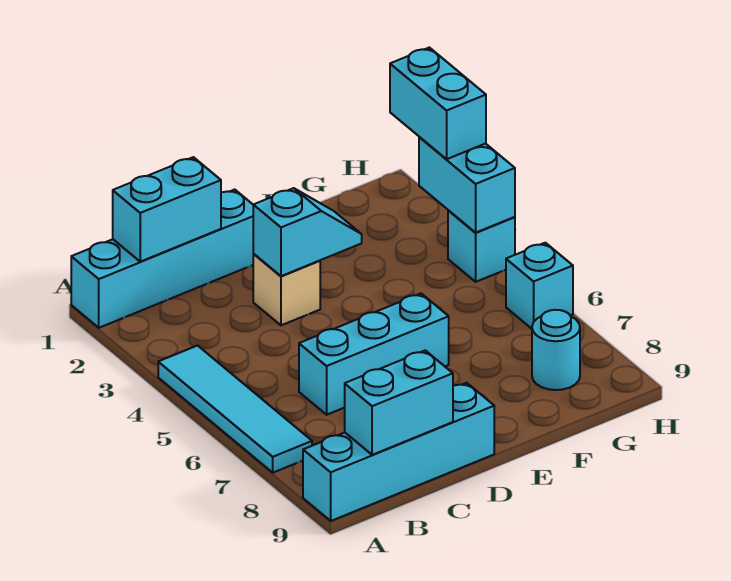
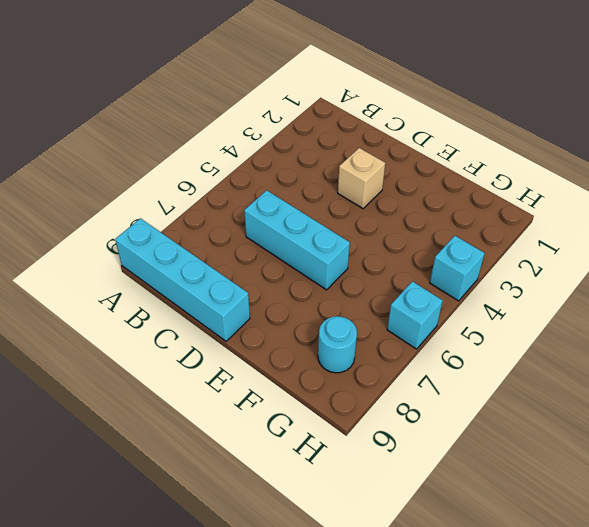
none -> cyan 1x4 brick [71,190,254,328]
none -> cyan 1x4 tile [158,346,312,473]
none -> cyan 1x2 brick [113,157,221,262]

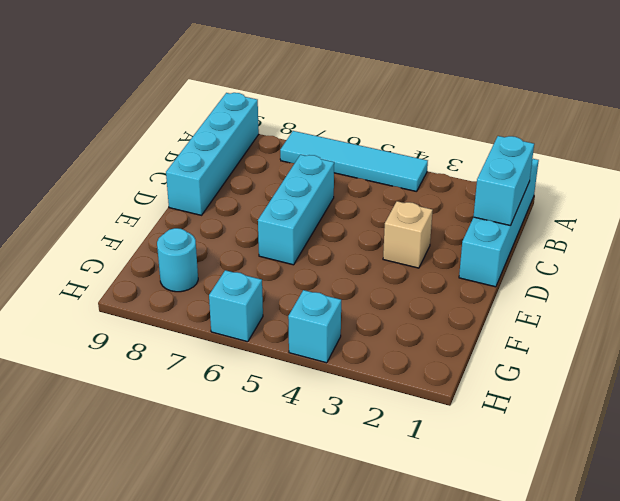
none -> cyan 1x2 brick [345,350,453,455]
none -> cyan 1x2 slope [253,188,362,276]
none -> cyan 1x2 brick [419,137,515,232]

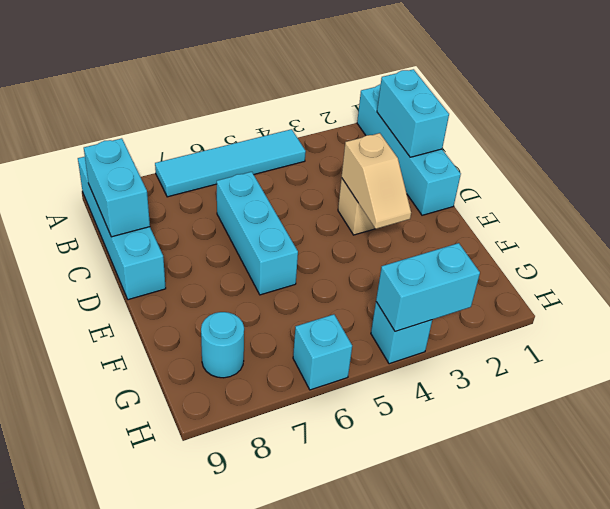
tan 1x2 slope [342,133,411,229] -> cyan 1x2 slope [253,188,362,276]
none -> cyan 1x2 brick [390,48,486,159]

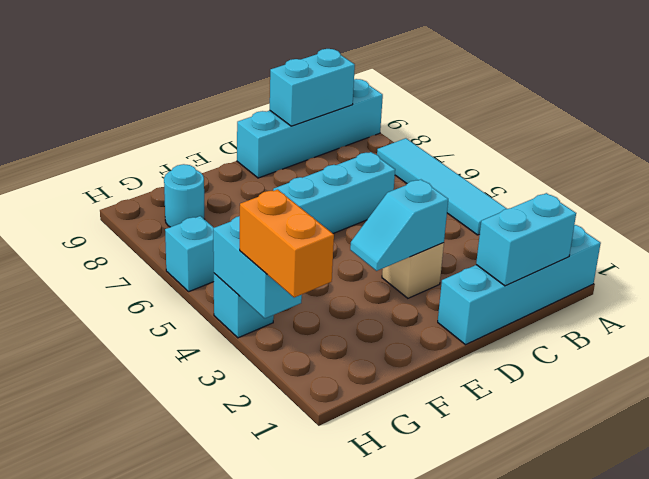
orange 1x2 brick [240,190,334,298] -> cyan 1x2 brick [390,48,486,159]

